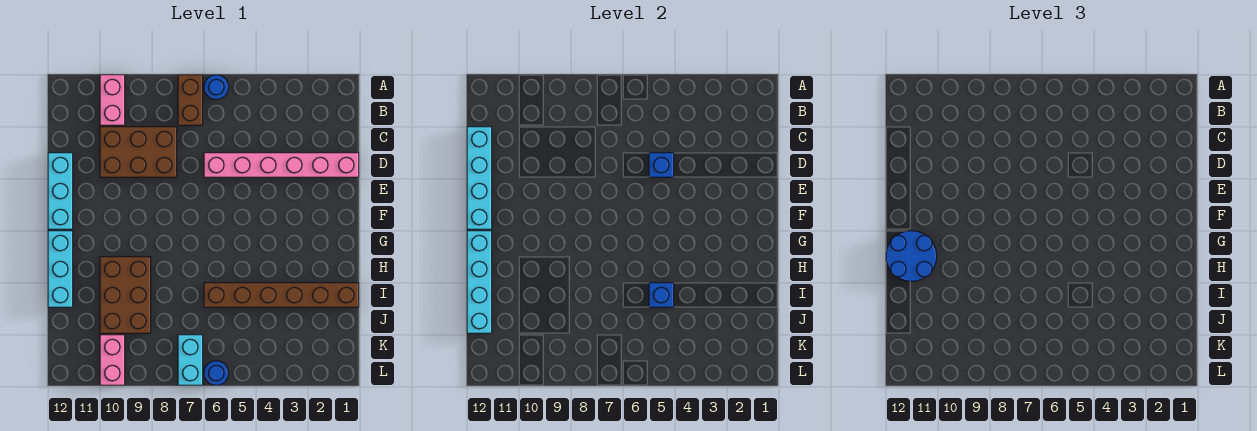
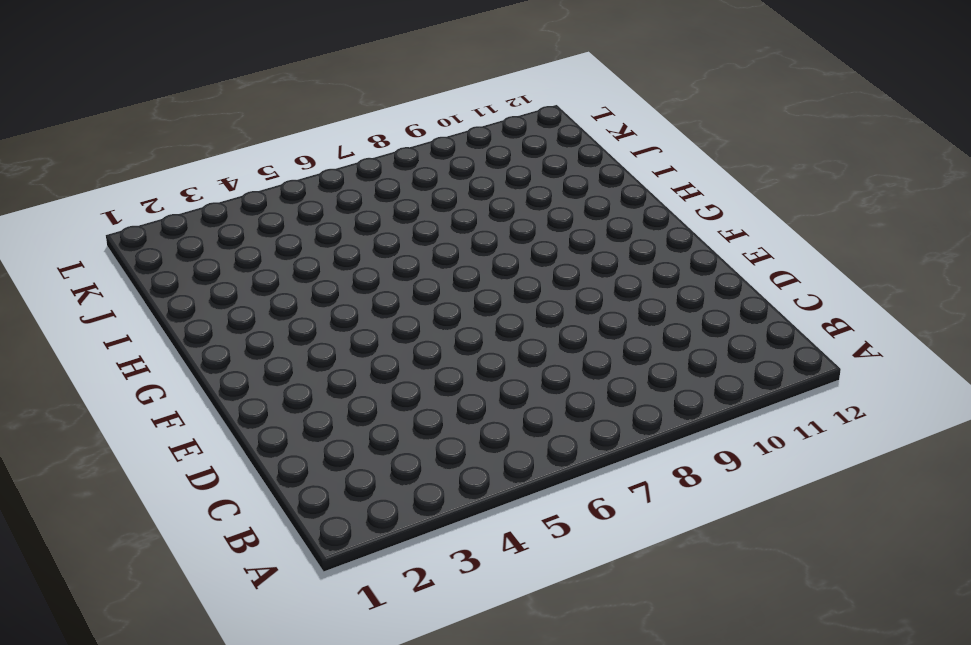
none -> blue 1x1 round brick [204,75,229,99]
none -> brown 1x2 brick [178,75,203,125]
none -> pink 1x2 brick [100,75,125,125]

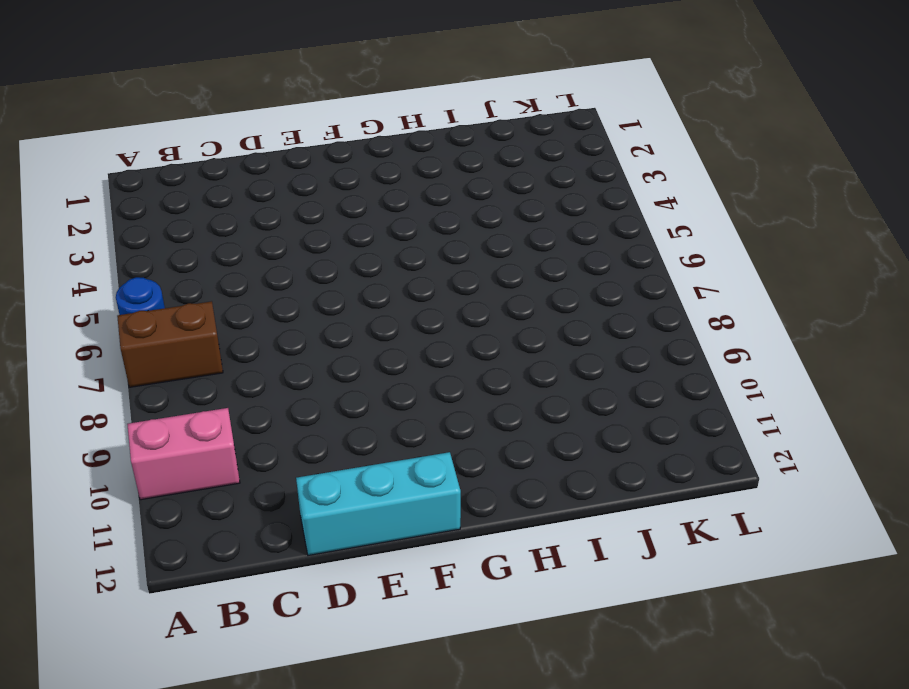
none -> brown 2x3 brick [100,127,177,177]
none -> pink 1x6 brick [204,153,359,177]
none -> cyan 1x3 brick [48,231,73,307]

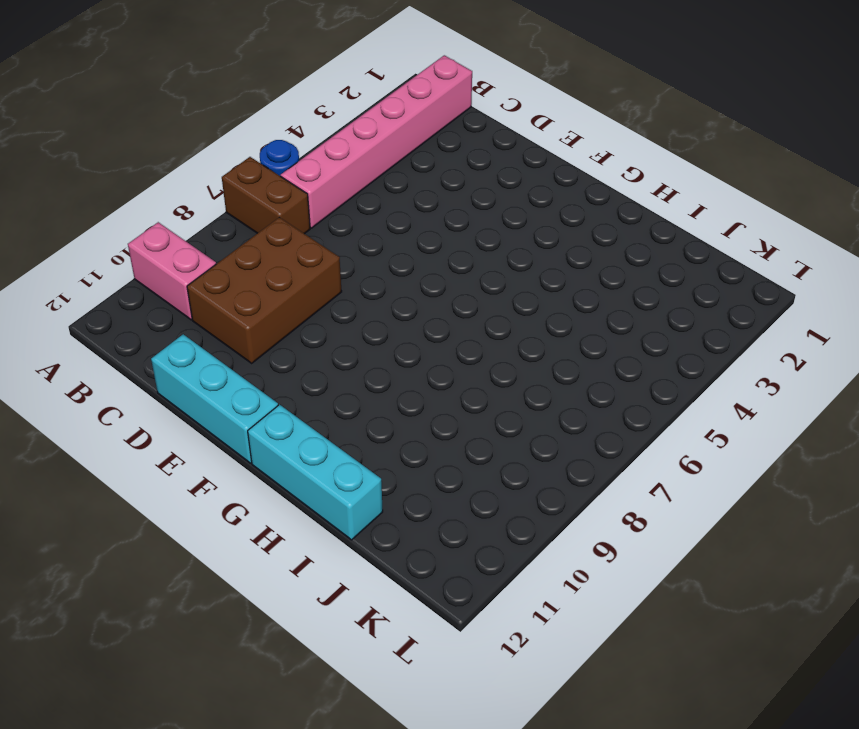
pink 1x6 brick [281,55,472,228] -> pink 1x6 brick moved to [204,153,359,177]
none -> brown 2x3 brick [100,257,151,333]
none -> brown 1x6 brick [204,283,359,307]
none -> cyan 1x2 brick [178,335,203,385]

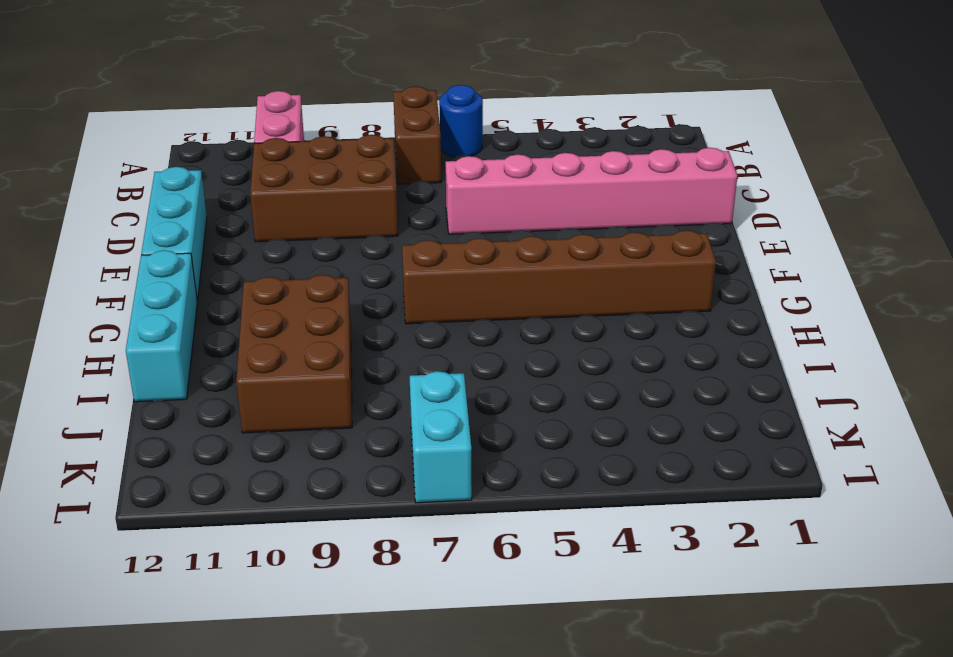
brown 1x6 brick [402,230,716,324] -> brown 1x6 brick moved to [204,283,359,307]
none -> pink 1x2 brick [100,335,125,385]
none -> blue 1x1 round brick [204,361,229,385]
none -> cyan 1x4 brick [467,127,492,229]

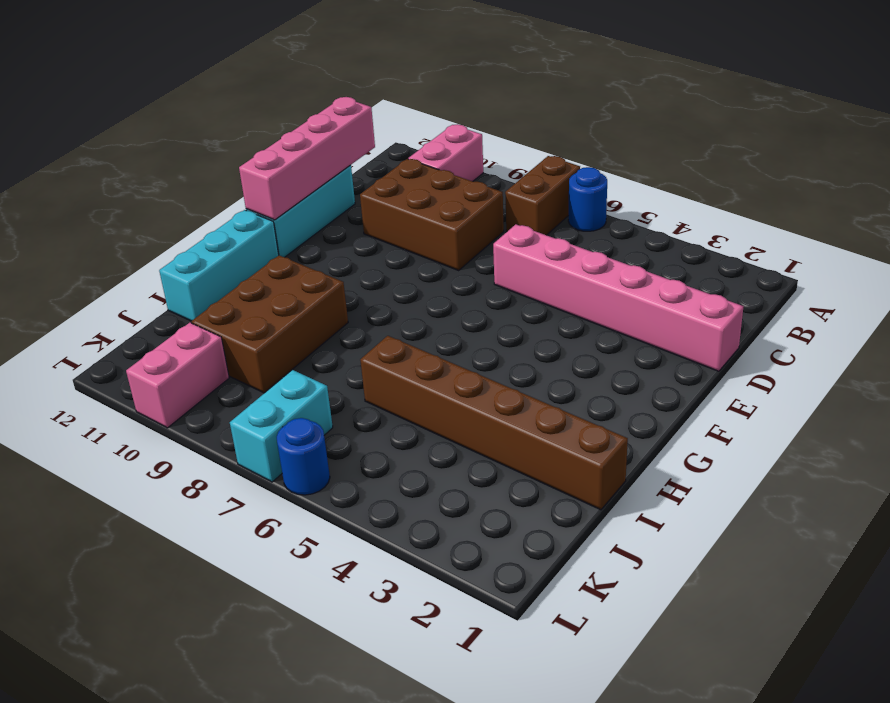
pink 1x4 brick [239,97,375,220] -> cyan 1x4 brick [467,127,492,229]
none -> blue 1x1 brick [649,153,674,177]
none -> cyan 1x4 brick [467,231,492,333]
none -> blue 1x1 brick [649,283,674,307]

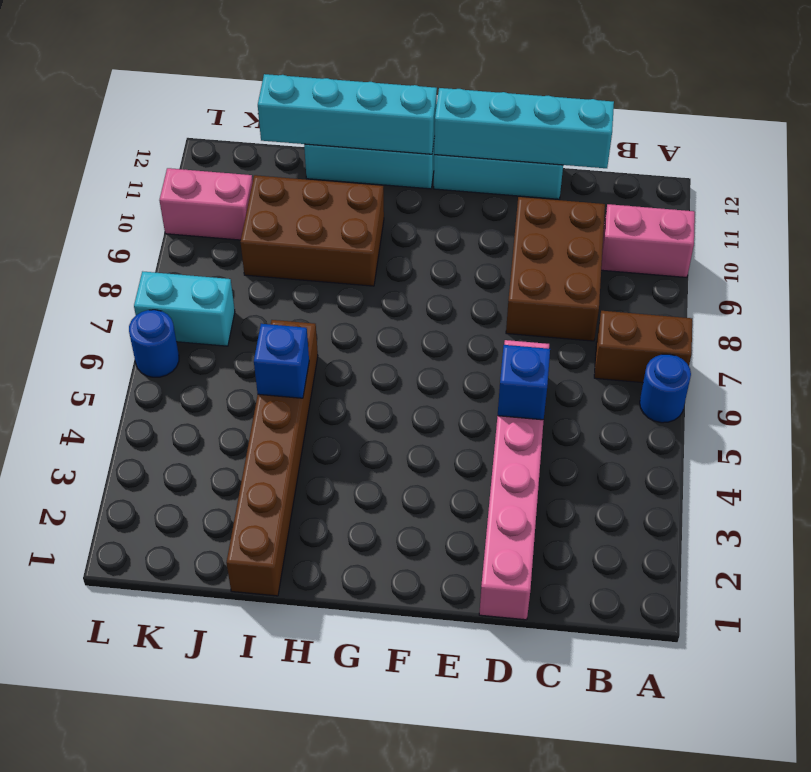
none -> blue 2x2 round brick [886,231,937,281]

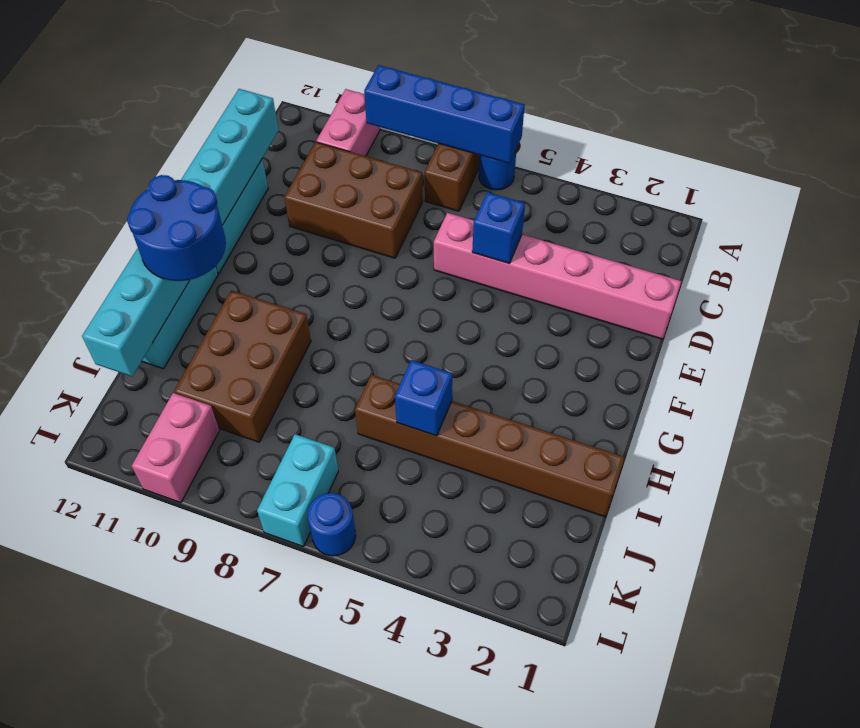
blue 1x4 brick [364,65,525,163] -> none

